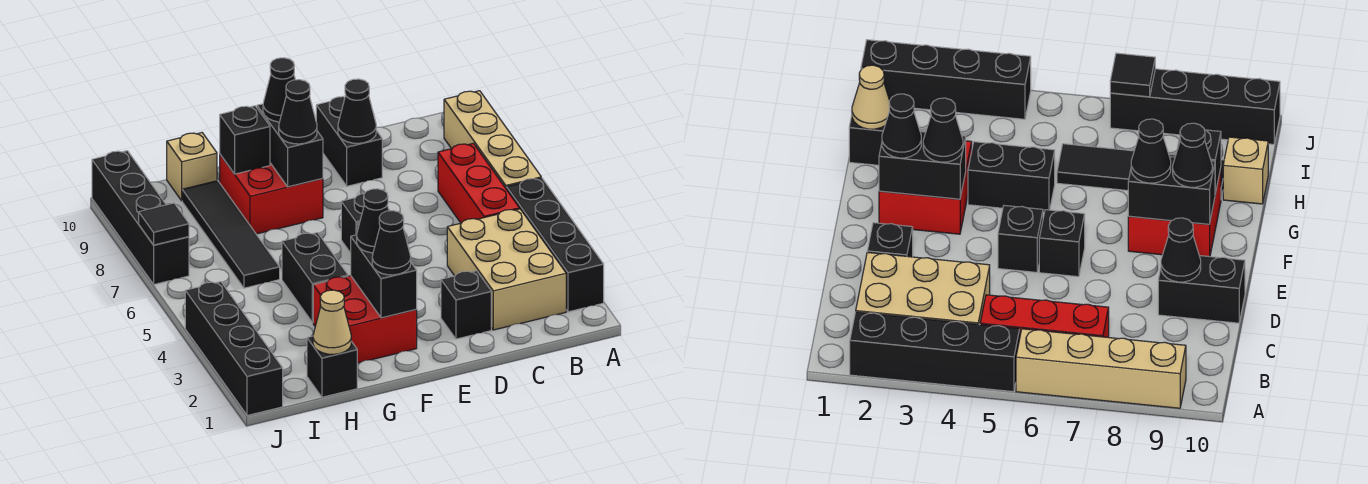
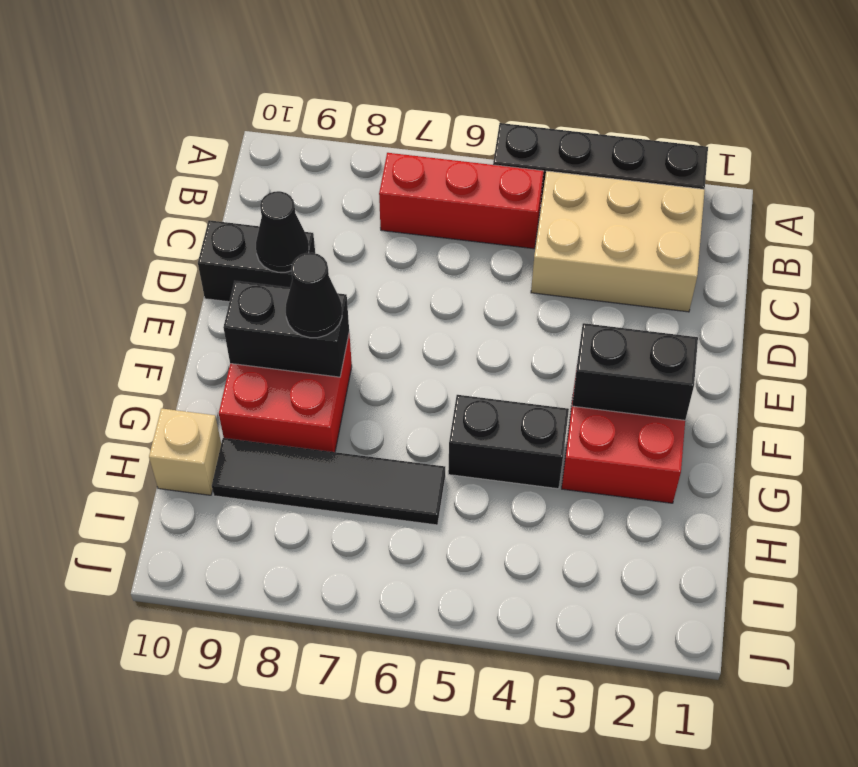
none -> tan 1x4 brick [444,91,541,188]
none -> black 1x1 brick [441,271,491,339]
none -> black 1x1 brick [998,206,1043,272]

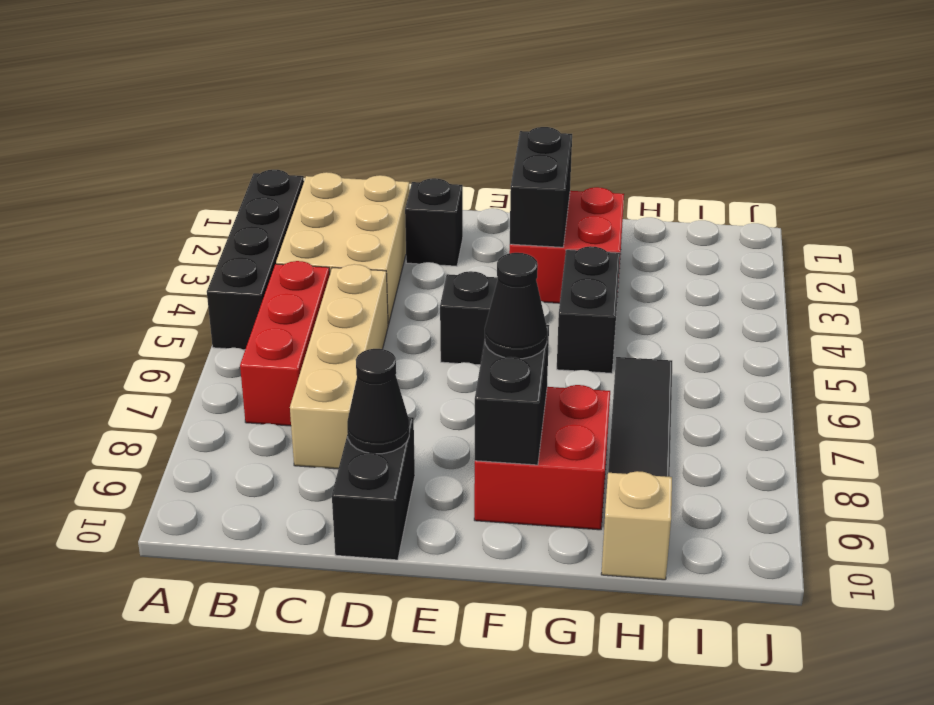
tan 1x4 brick [290,264,388,469] -> tan 1x4 brick moved to [444,91,541,188]
none -> black 1x1 brick [341,193,390,253]
none -> black 1x1 brick [307,336,357,397]
none -> black 1x4 brick [185,282,283,416]

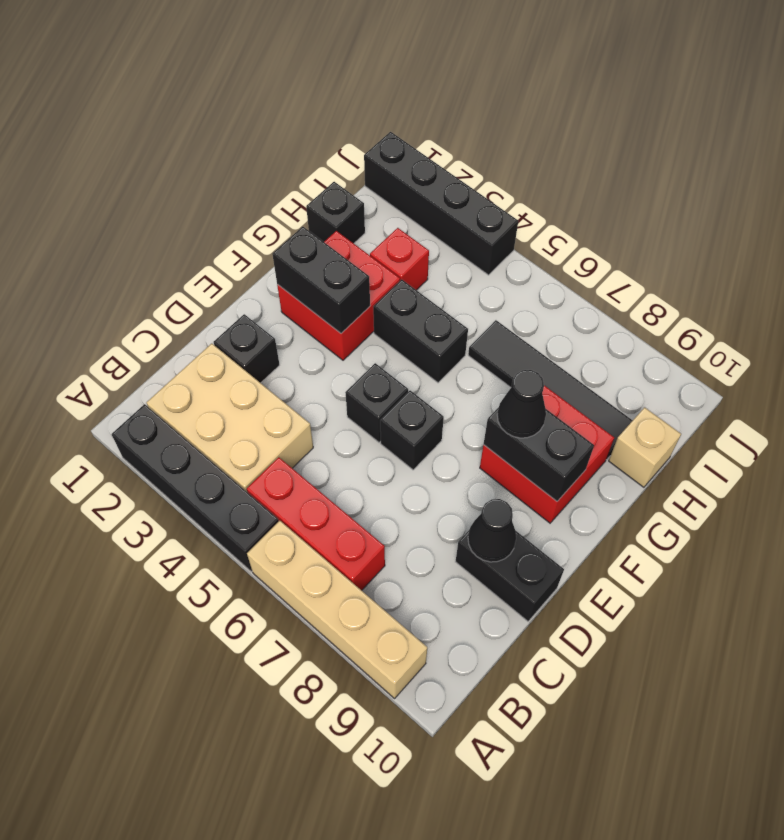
red 1x1 brick [370,228,429,290] -> none
none -> black 1x4 brick [92,151,189,284]
none -> black 1x1 brick [220,106,270,174]
none -> tan 1x1 cone [313,290,351,354]

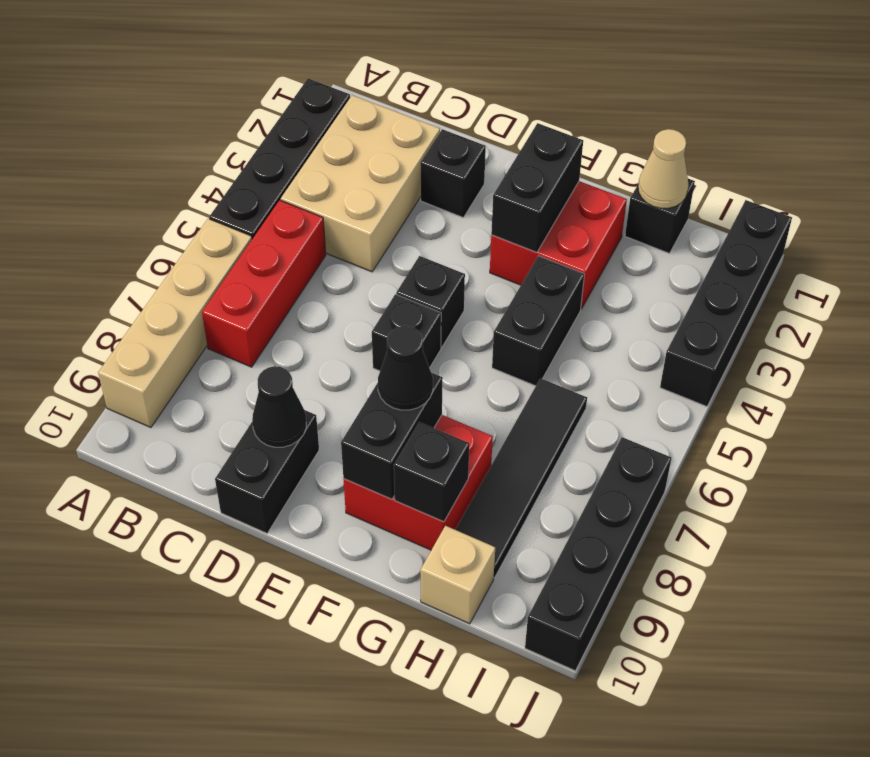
none -> black 1x1 tile [139,203,189,245]
none -> black 1x1 cone [372,211,411,275]
none -> black 1x1 cone [357,189,389,253]

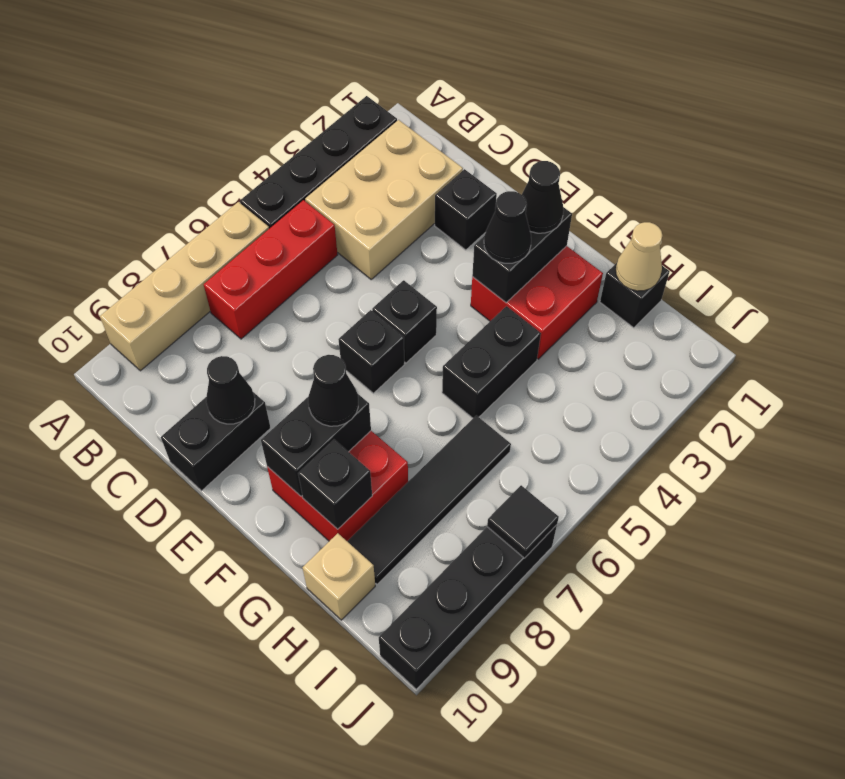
none -> black 1x4 brick [185,282,283,416]
none -> black 1x1 cone [263,58,295,122]

